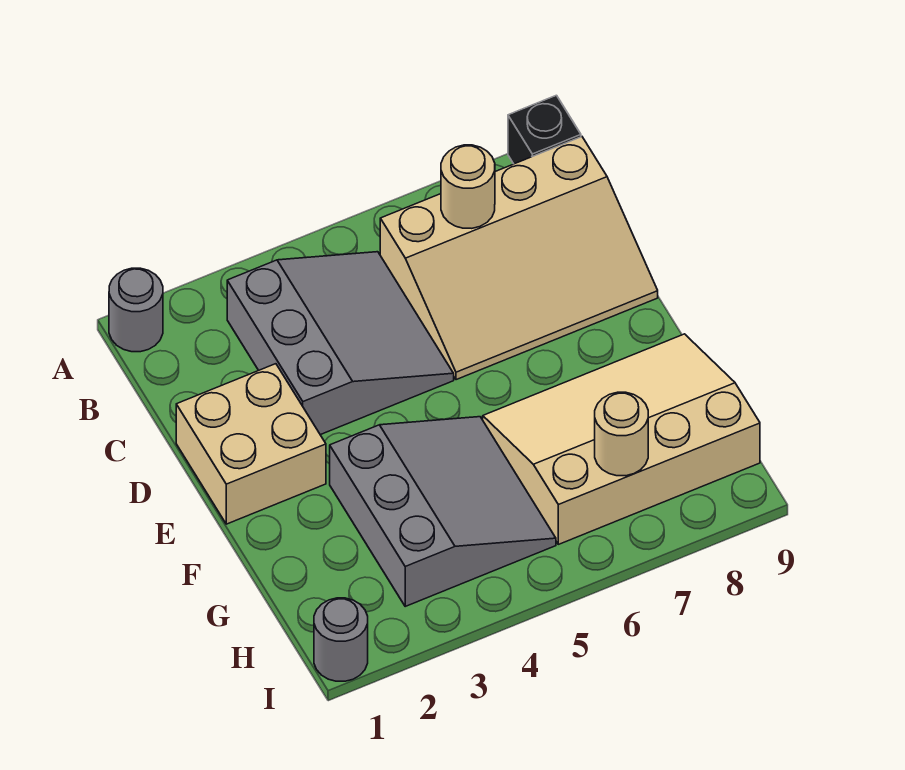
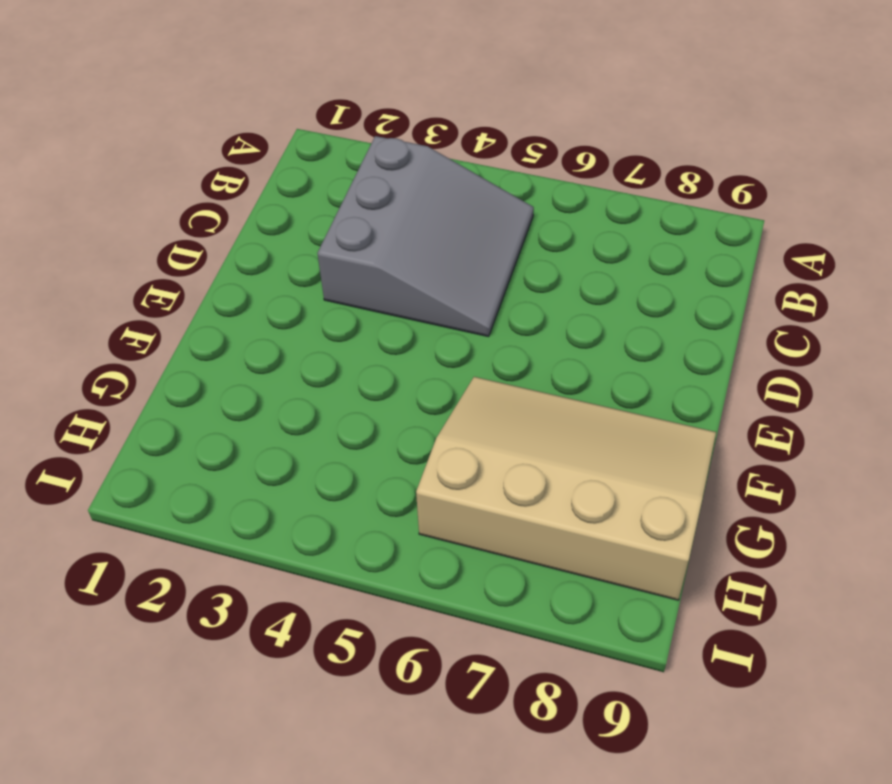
none -> grey 1x1 round brick [109,268,163,352]
none -> black 1x1 brick [508,95,581,164]

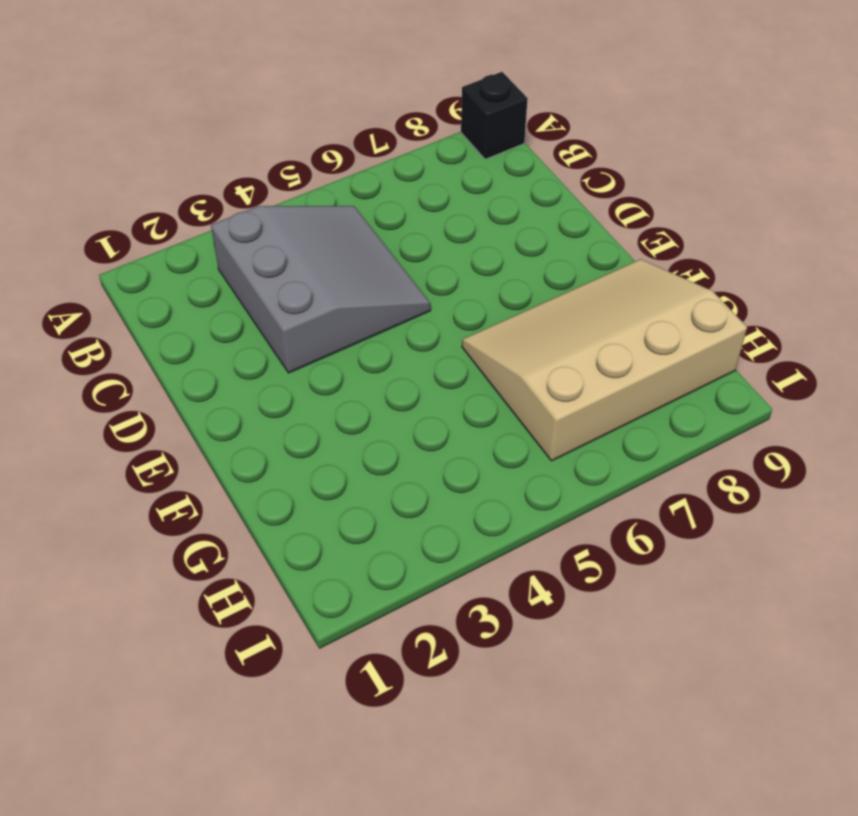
none -> grey 1x1 round brick [109,268,163,352]
none -> tan 3x4 slope [380,137,658,380]

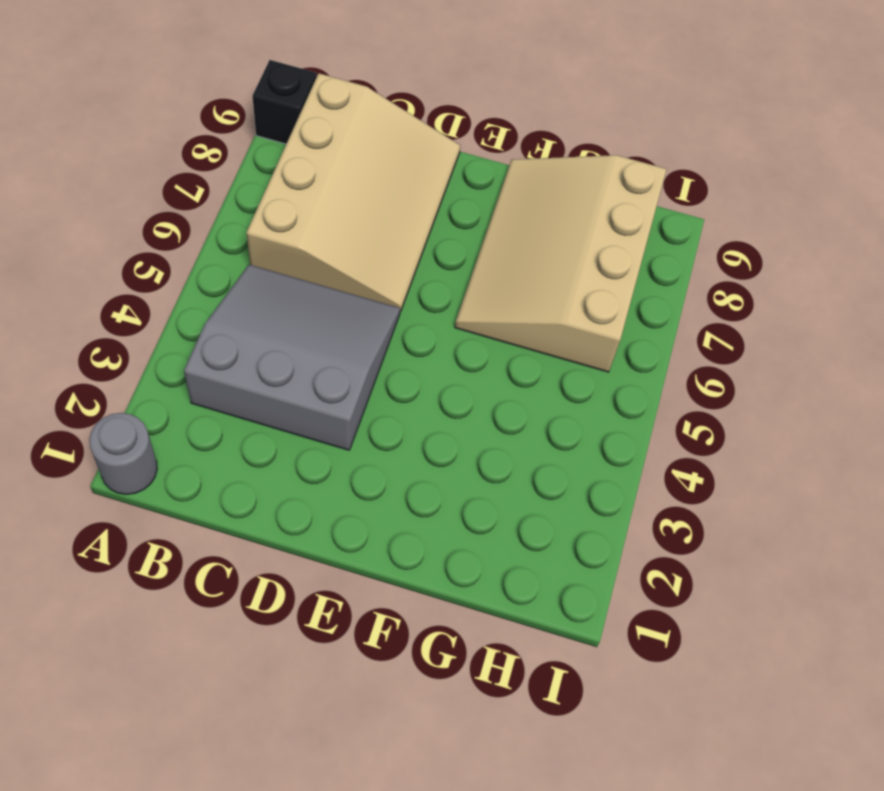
none -> tan 2x2 brick [176,364,326,524]
none -> grey 3x3 slope [330,417,556,606]

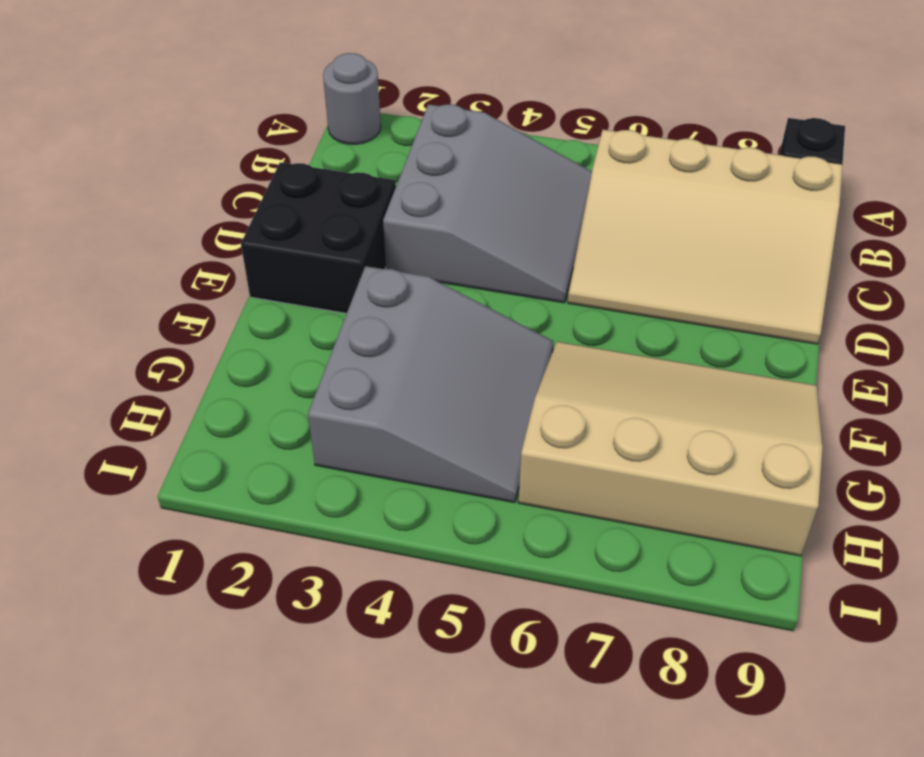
black 2x2 brick [241,162,396,313] -> tan 2x2 brick [176,364,326,524]
none -> grey 1x1 round brick [314,598,368,681]
none -> tan 1x1 round brick [441,145,495,228]

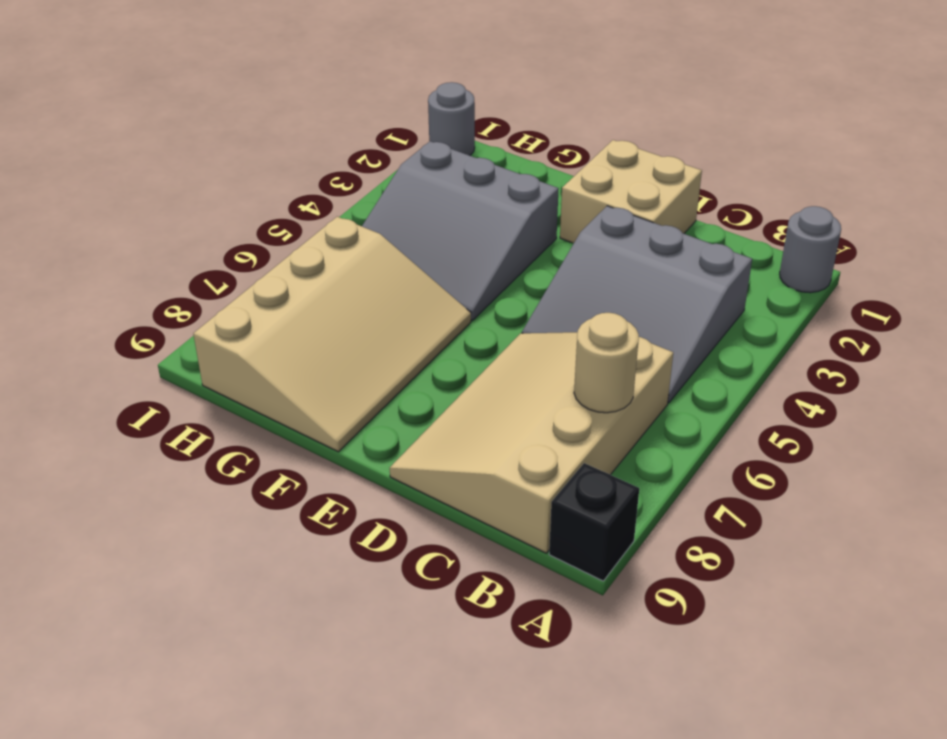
none -> tan 1x1 round brick [595,392,648,476]

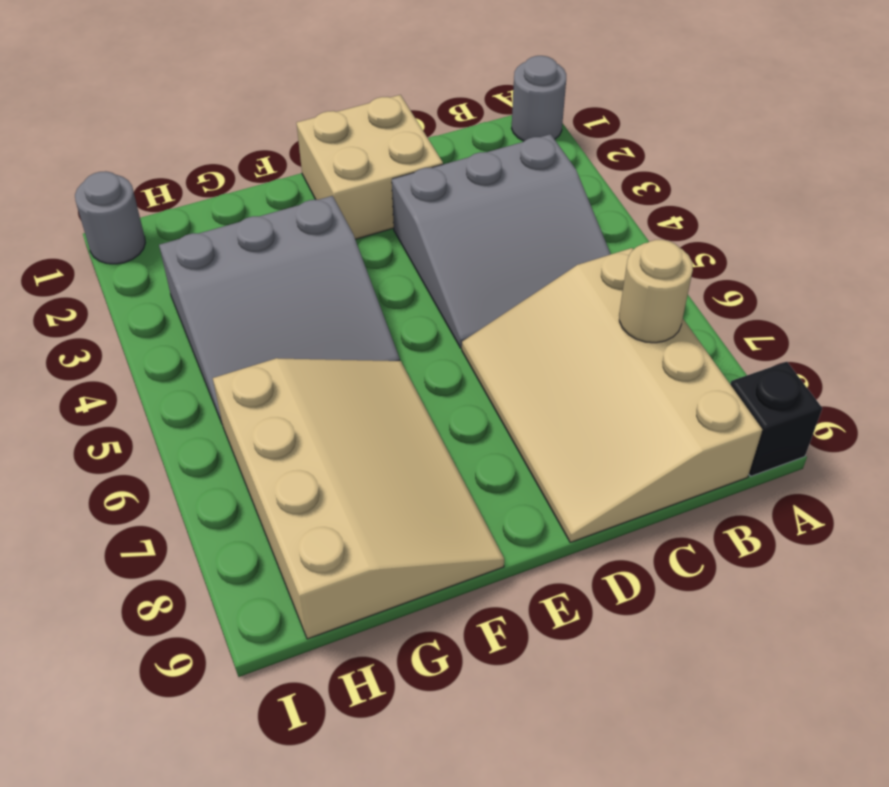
none -> tan 1x1 round brick [595,392,648,476]

